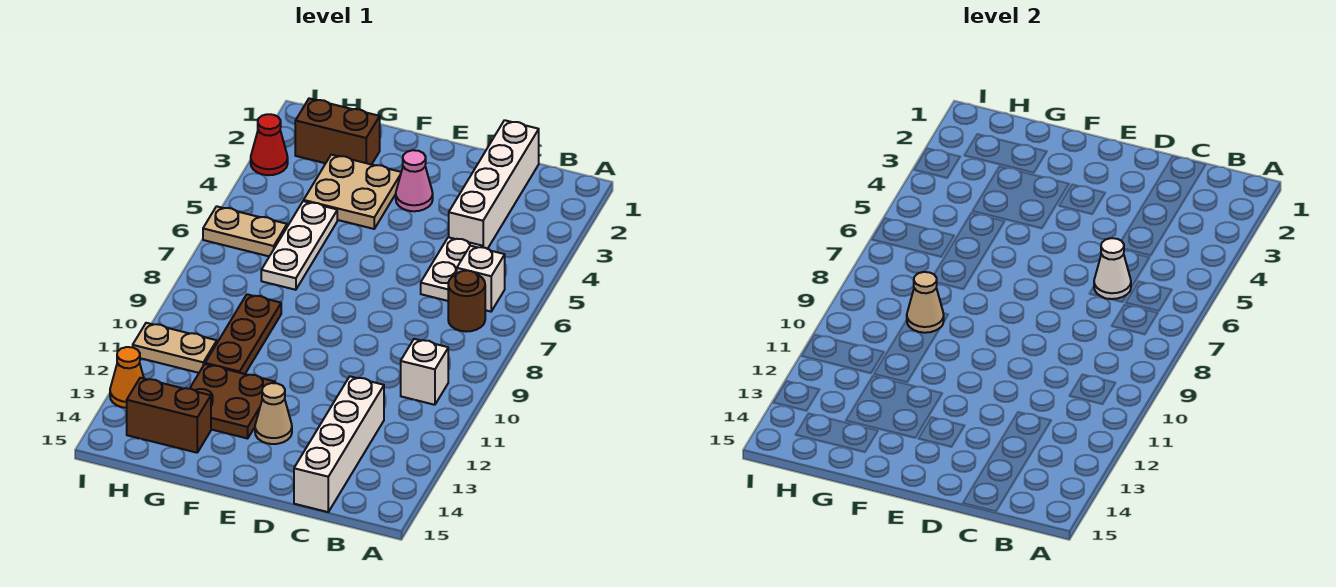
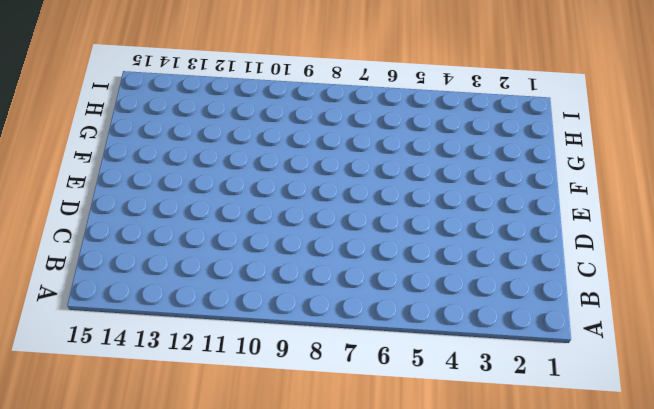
none -> white 1x1 brick [457,246,505,312]
none -> brown 1x1 round brick [448,271,485,332]
none -> white 1x1 brick [401,339,448,405]

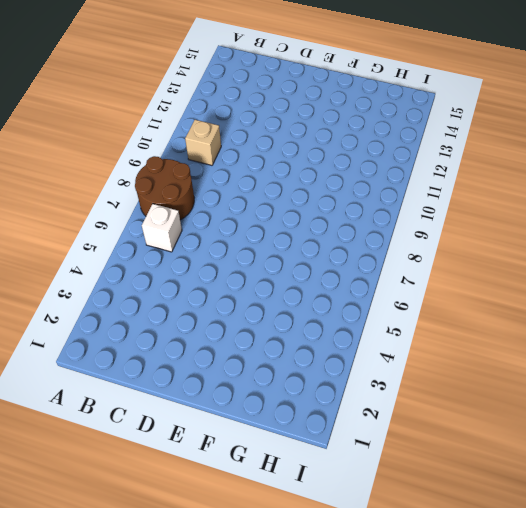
brown 2x2 round brick [135,156,194,220] -> brown 1x1 round brick [448,271,485,332]
tan 1x1 brick [185,120,221,165] -> white 1x1 brick [401,339,448,405]
none -> white 1x4 brick [449,120,539,249]
none -> white 1x2 plate [421,237,483,301]
none -> white 1x4 brick [294,376,384,512]

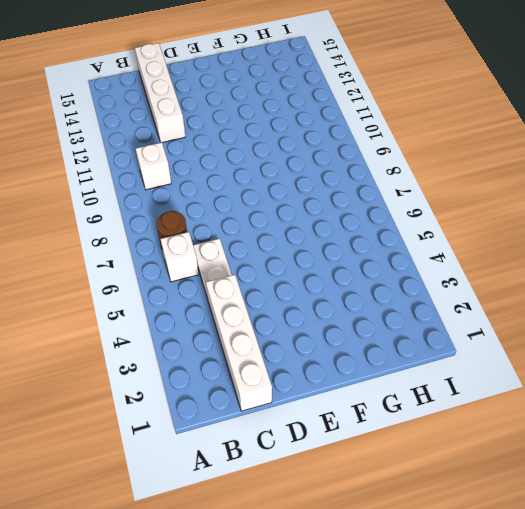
none -> pink 1x1 cone [396,150,433,211]
none -> tan 1x1 cone [255,383,292,444]
none -> tan 2x2 plate [304,155,401,229]

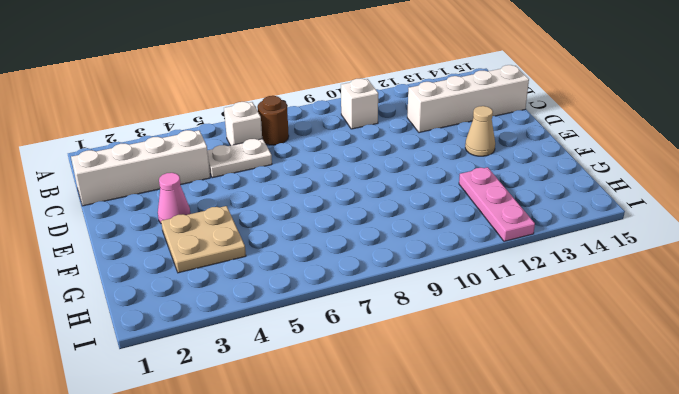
pink 1x3 plate [459,167,535,241] -> brown 2x2 plate [190,364,275,438]
none -> brown 1x2 brick [295,98,380,165]
none -> white 1x3 plate [261,201,337,290]
none -> brown 1x3 plate [205,294,281,374]

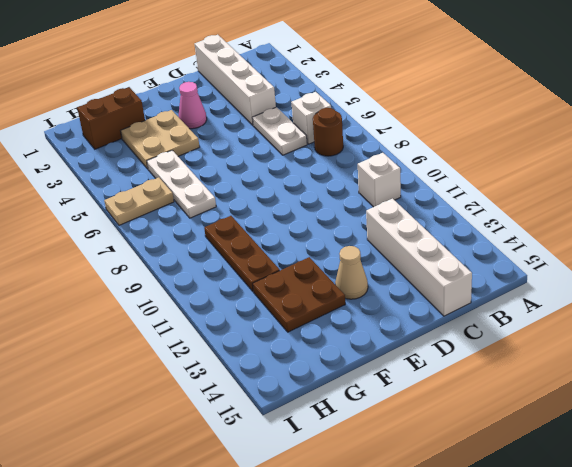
none -> brown 1x2 brick [127,378,211,453]
none -> tan 1x2 plate [133,323,217,373]
none -> red 1x1 cone [251,114,288,175]

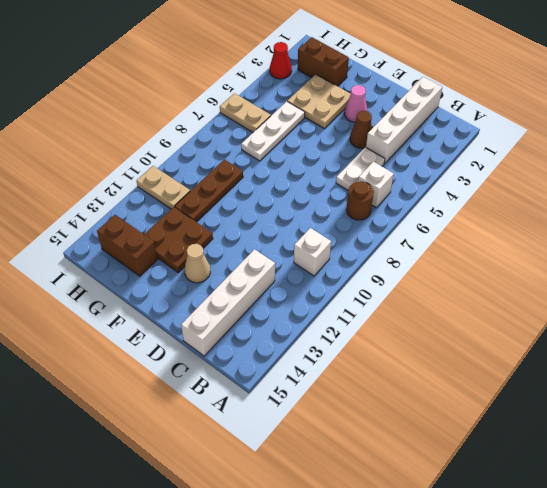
brown 1x1 cone [350,111,372,148] -> none
none -> orange 1x1 cone [110,347,144,408]
none -> white 1x1 cone [1094,238,1131,299]
none -> tan 1x1 cone [907,272,944,333]

